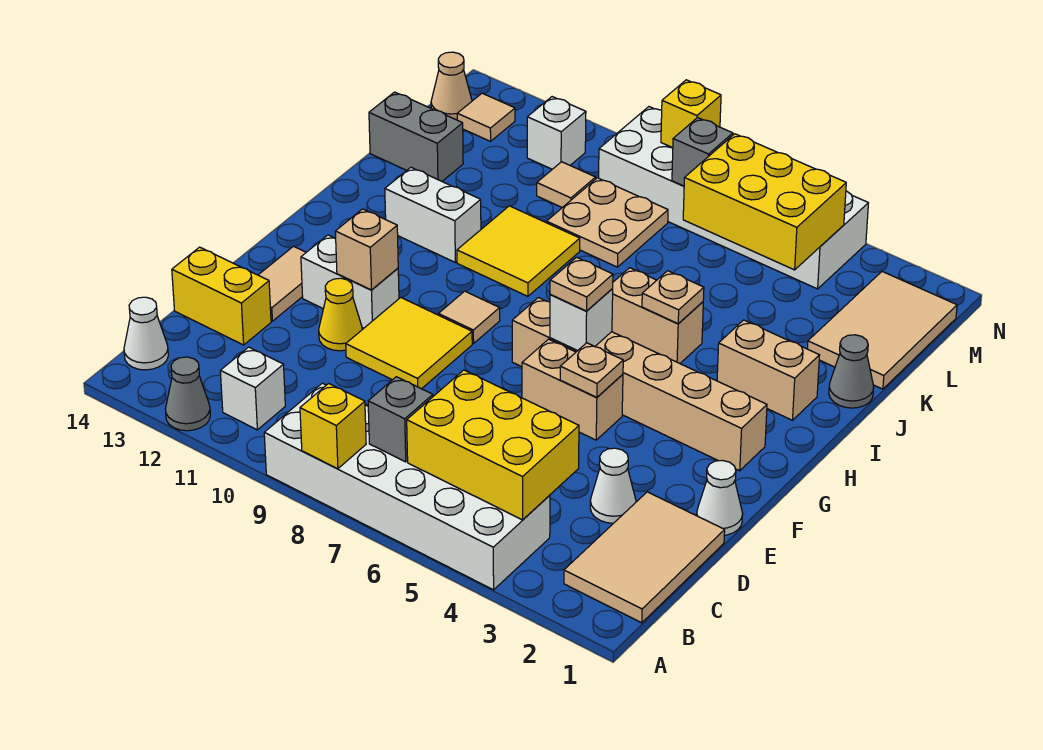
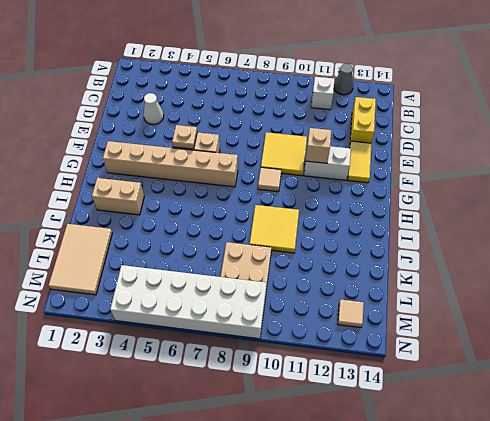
yellow 1x2 brick [350,97,376,143] -> yellow 1x2 brick turned to [172,247,271,345]
yellow 1x2 tile [348,141,371,183] -> tan 1x2 tile [259,246,306,321]
none -> white 2x6 brick [264,383,550,590]
none -> tan 2x3 tile [564,492,725,623]
none -> white 1x1 cone [124,297,168,370]
none -> white 1x1 cone [697,460,743,535]

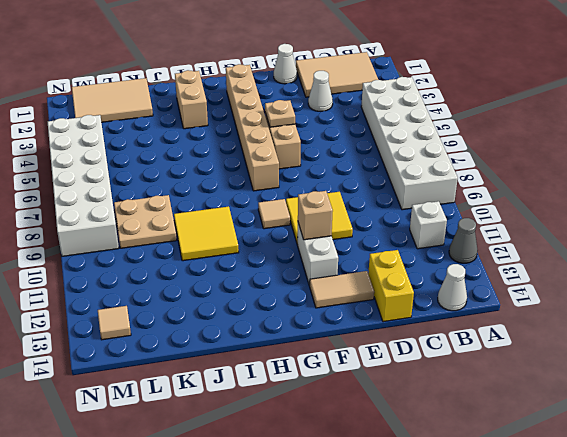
none -> yellow 1x1 cone [319,278,362,351]
none -> tan 1x2 brick [612,268,703,363]
none -> white 1x2 brick [385,167,481,262]
none -> grey 1x1 cone [829,335,874,408]

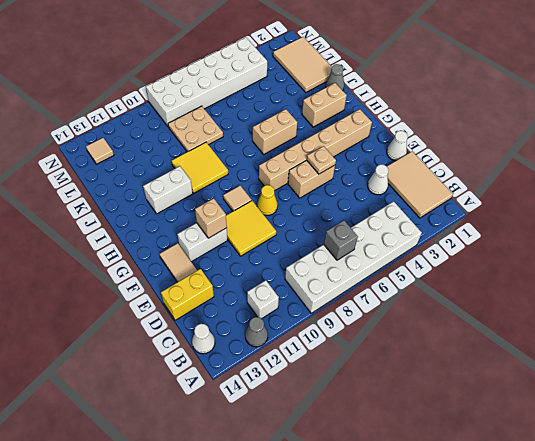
yellow 1x1 cone [257,185,278,215] -> yellow 1x1 cone moved to [319,278,362,351]
none -> grey 1x2 brick [369,92,463,181]
none -> tan 1x1 tile [537,162,596,208]
none -> white 1x1 brick [527,97,586,169]
none -> tan 1x1 cone [431,52,472,120]

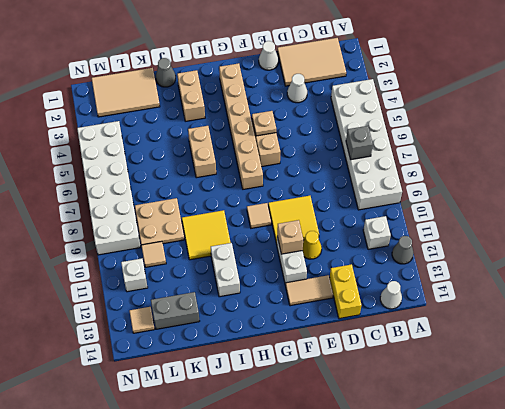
grey 1x2 brick [151,292,199,329] -> grey 1x2 brick turned to [369,92,463,181]
none -> tan 1x1 cone [431,52,472,120]
none -> yellow 1x1 brick [300,383,366,469]
none -> yellow 2x3 brick [407,370,579,520]
none -> white 1x1 brick [550,289,613,351]

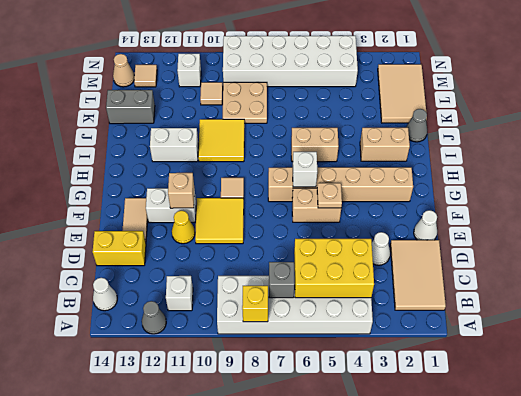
none -> tan 1x1 plate [642,271,704,324]
none -> yellow 2x3 brick [683,134,846,270]
none -> grey 1x1 brick [672,118,733,186]
none -> yellow 1x1 brick [661,80,721,148]

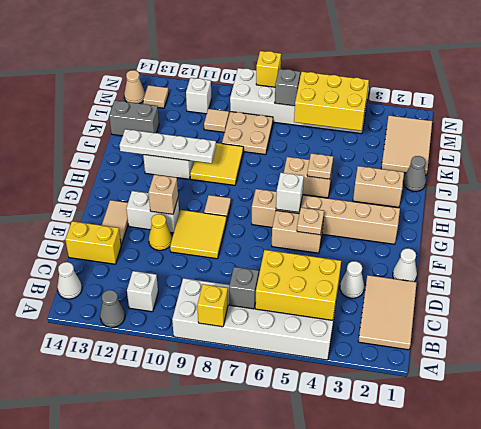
white 1x4 plate [120,129,216,163] -> none
none -> tan 1x1 plate [550,257,613,311]

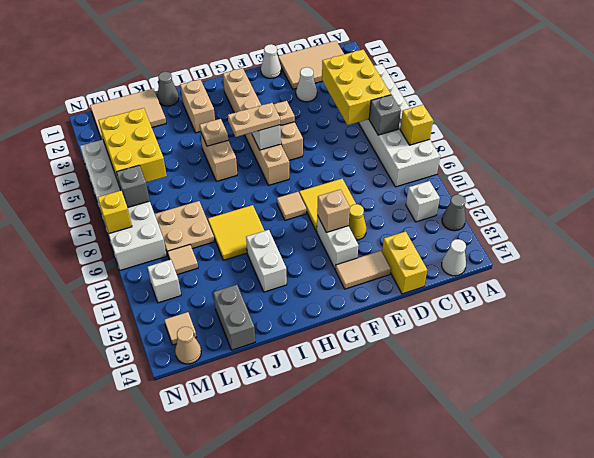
tan 1x2 plate [228,103,280,137] -> tan 1x1 plate [550,257,613,311]

